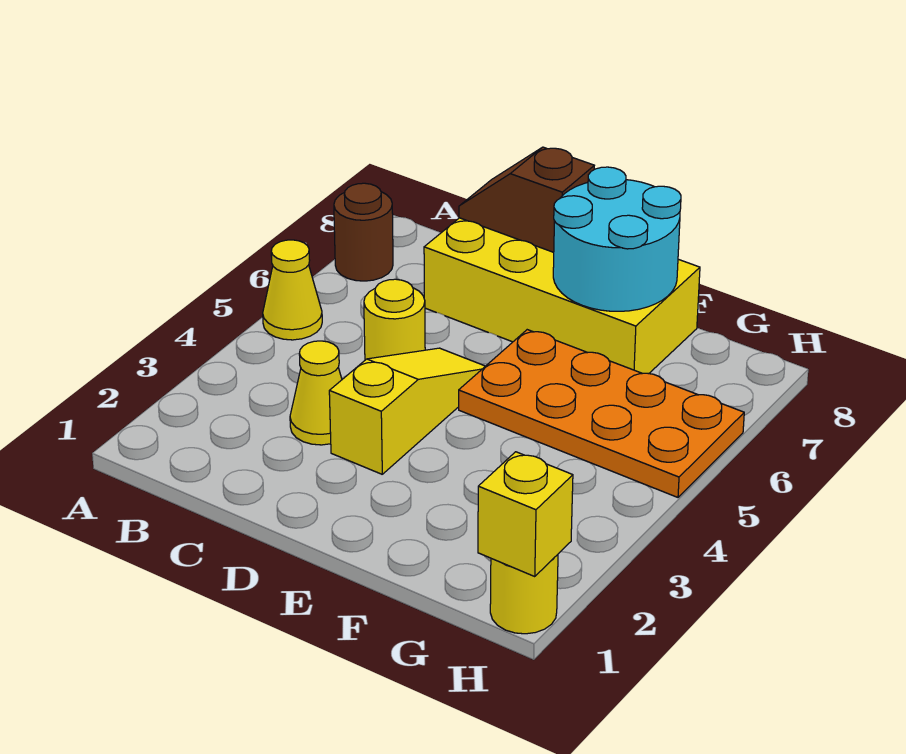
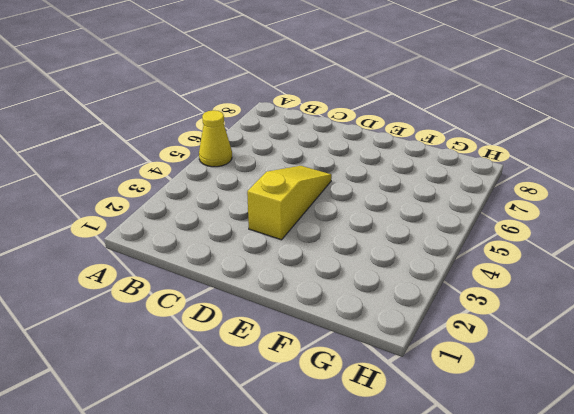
none -> brown 1x1 round brick [334,183,393,281]
none -> yellow 1x1 cone [290,341,342,445]

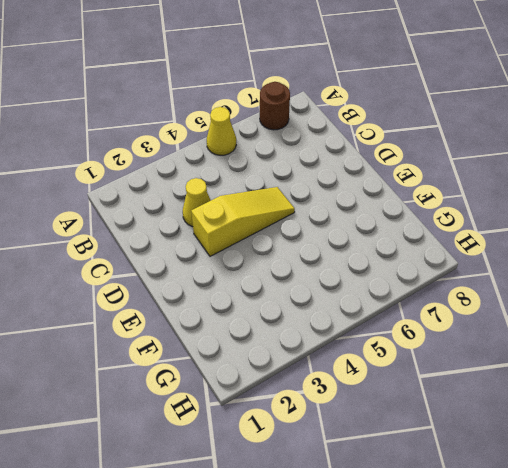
none -> yellow 1x1 round brick [364,279,425,360]
none -> yellow 2x4 brick [424,218,700,374]

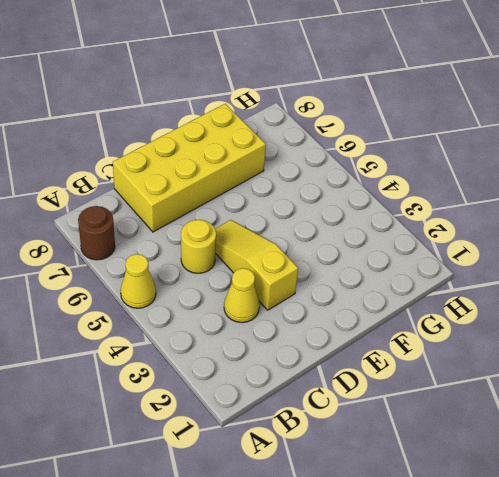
none -> orange 2x4 plate [459,330,744,497]
none -> yellow 1x1 round brick [490,555,558,634]

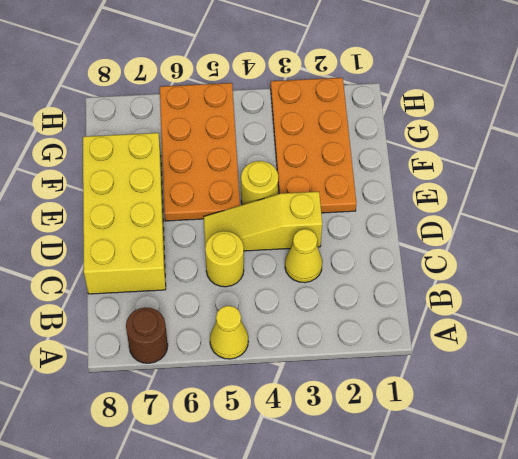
orange 2x4 plate [271,78,356,213] -> none
yellow 1x1 round brick [241,161,278,205] -> yellow 1x1 round brick moved to [490,555,558,634]
none -> brown 1x2 slope [459,147,594,252]
none -> cyan 2x2 round brick [553,167,681,311]

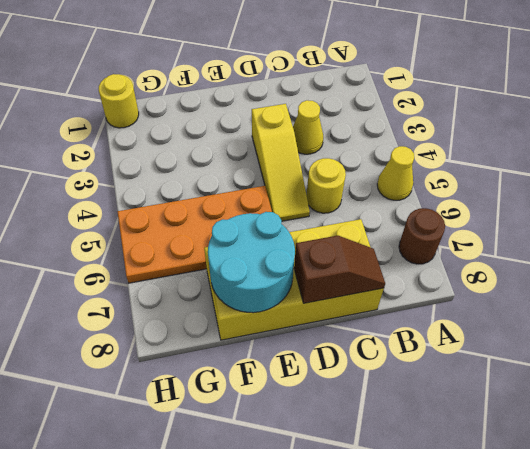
none -> yellow 1x1 brick [478,452,573,576]

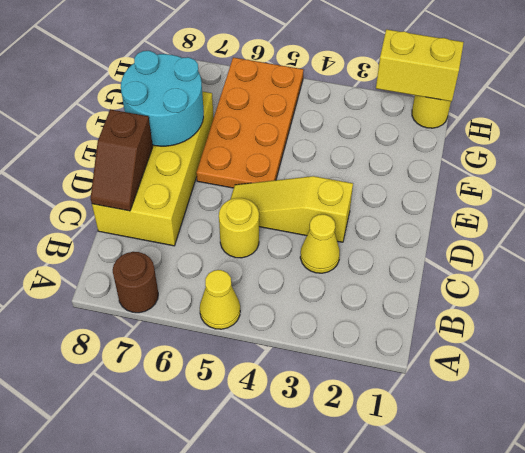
yellow 1x2 brick [376,29,464,101] -> yellow 1x1 brick [478,452,573,576]

